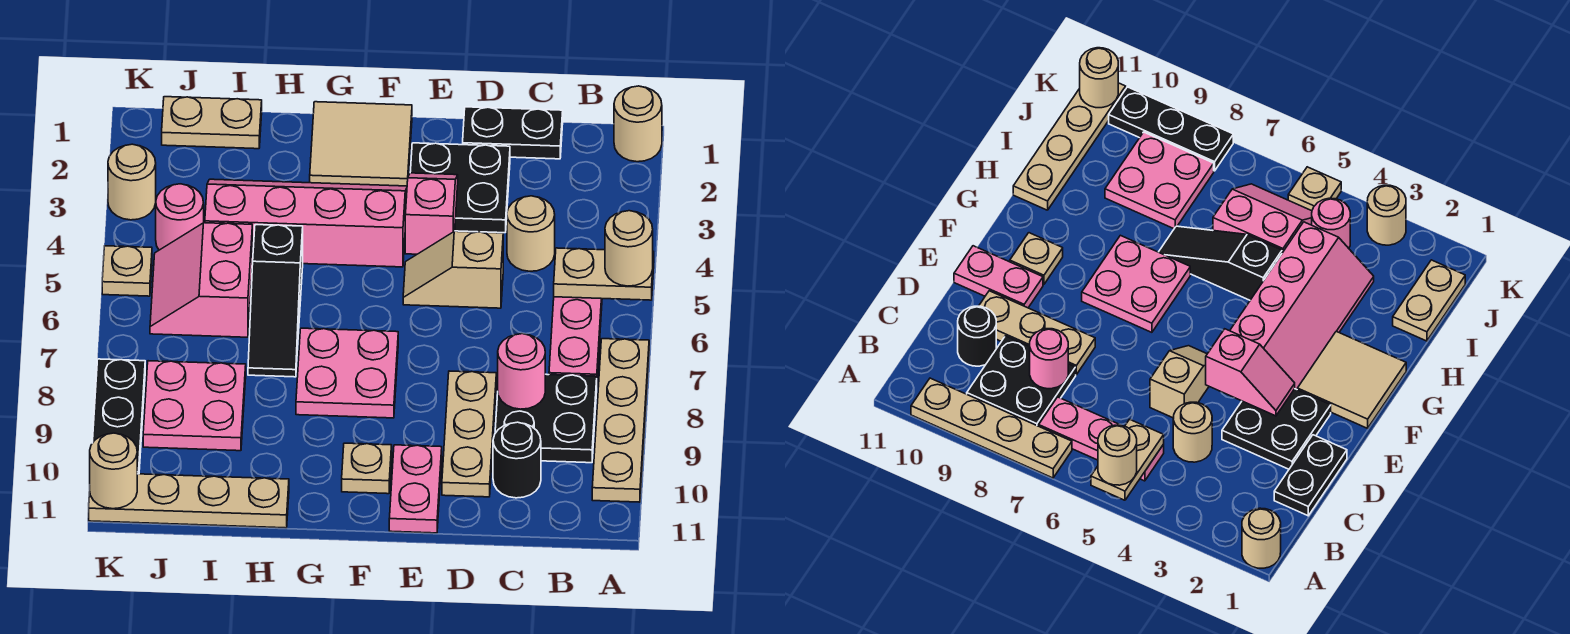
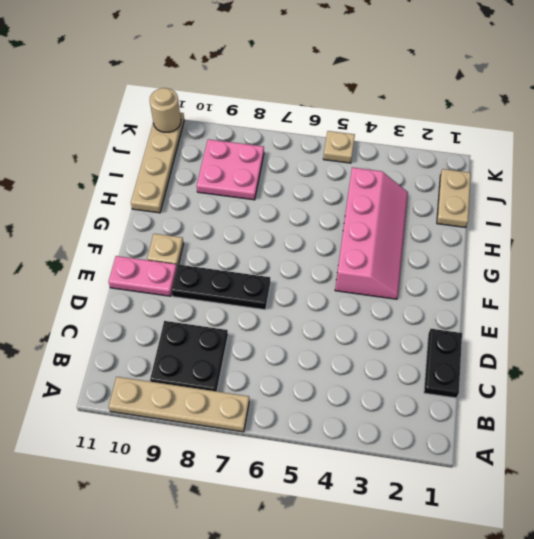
black 1x3 plate [171,264,270,310] -> black 1x3 plate moved to [92,359,145,474]
none -> tan 1x1 round brick [614,86,662,162]
none -> pink 1x3 plate [549,297,602,377]
none -> tan 1x1 round brick [507,196,555,271]

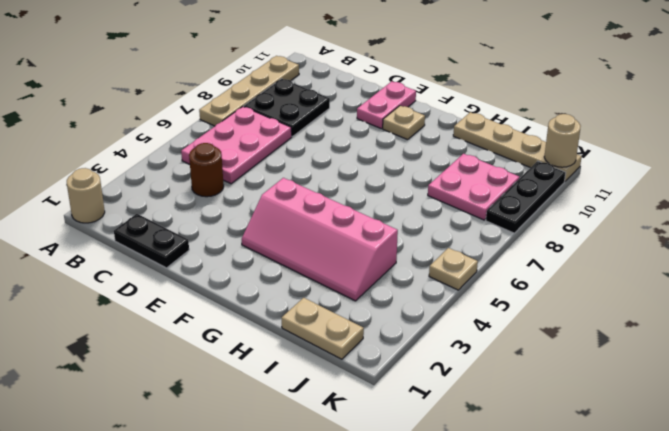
pink 2x3 plate [181,107,292,184] -> pink 1x3 plate [549,297,602,377]
brown 1x1 round brick [189,143,224,197] -> tan 1x1 round brick [507,196,555,271]
none -> black 1x1 round brick [493,422,541,498]
none -> black 2x2 plate [410,143,510,233]
none -> tan 1x2 slope [403,231,503,308]

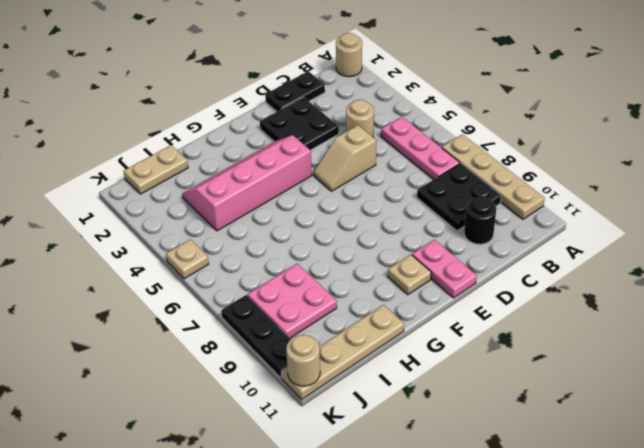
none -> tan 1x3 plate [442,371,496,497]
none -> tan 2x2 tile [310,102,412,186]
none -> pink 2x2 plate [296,328,398,418]

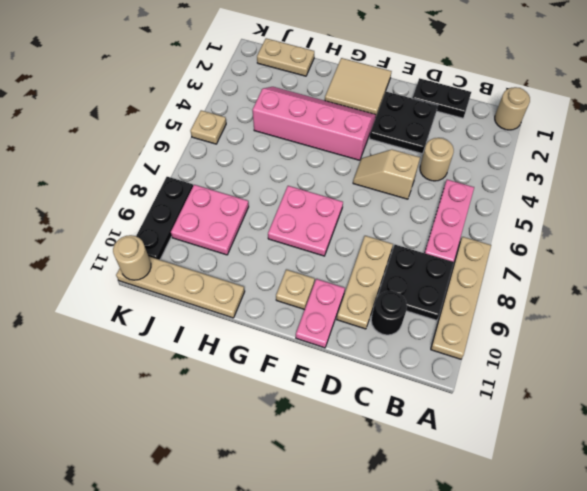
none -> black 1x3 slope [248,225,303,377]
none -> pink 2x2 slope [150,223,252,337]
none -> pink 1x1 round brick [156,184,204,250]

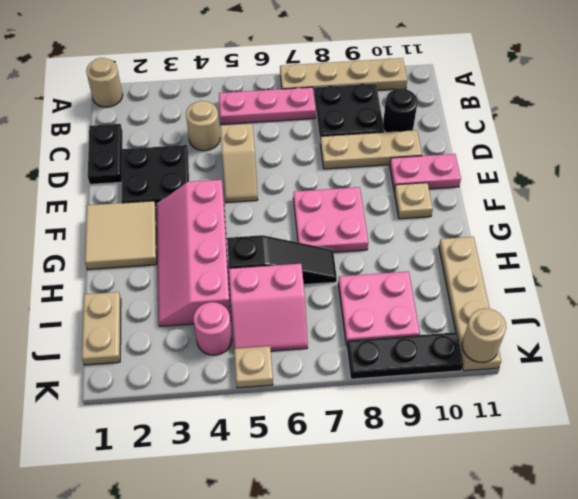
none -> tan 1x1 round brick [108,144,156,220]
none -> tan 1x2 plate [554,248,654,300]
none -> pink 1x1 round brick [498,334,545,409]

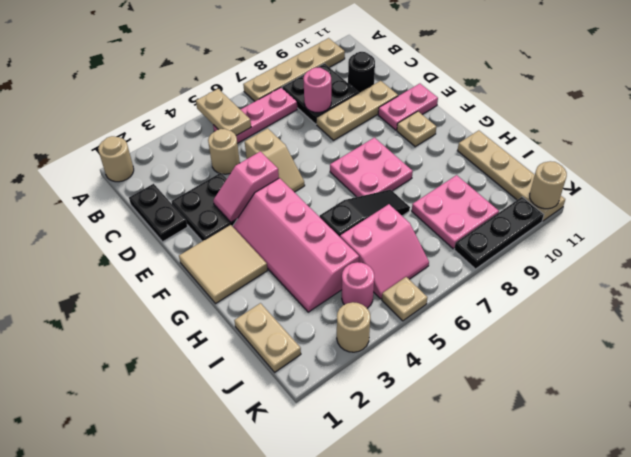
none -> tan 1x1 round brick [605,211,653,286]

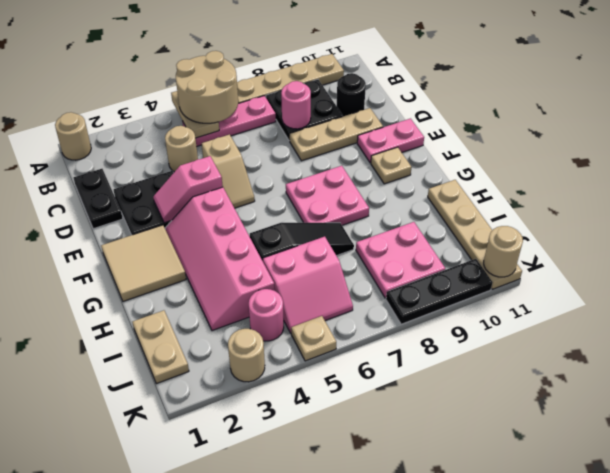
tan 2x2 round brick [176,51,238,123] -> tan 1x1 round brick [605,211,653,286]

